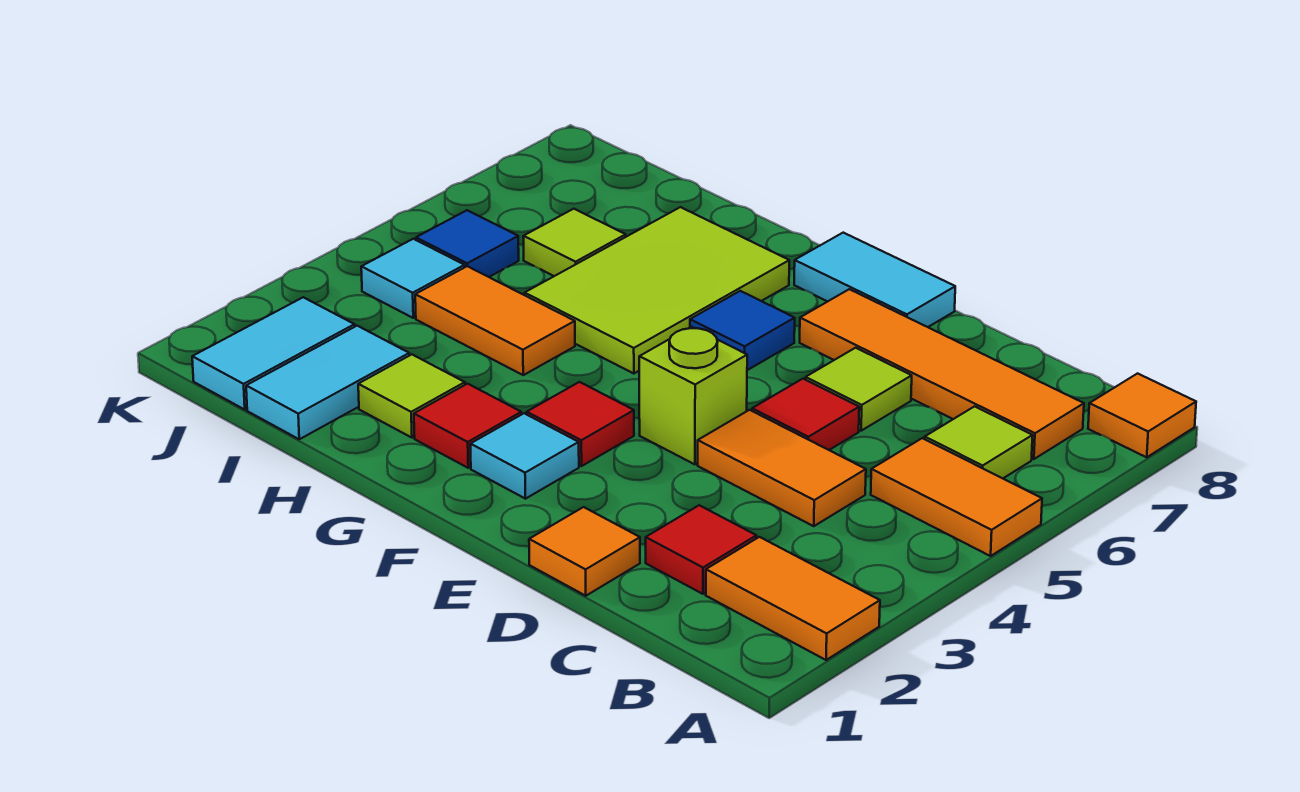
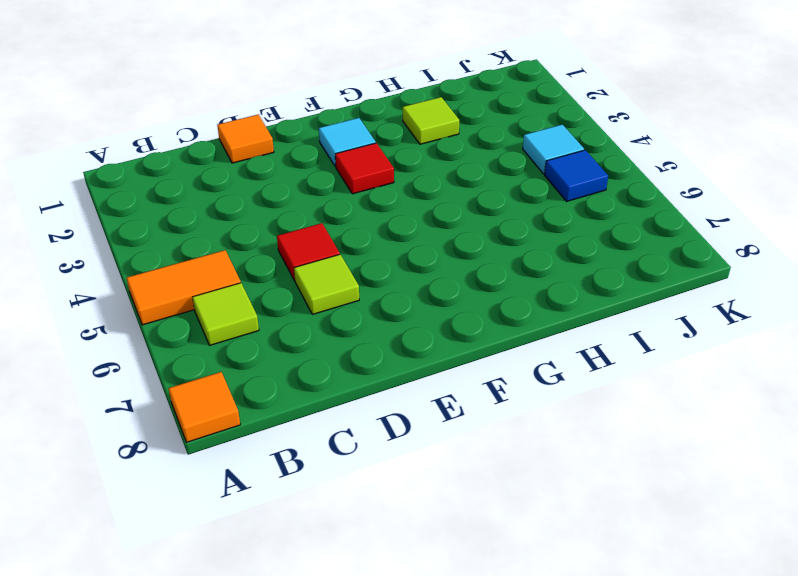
none -> orange 1x2 tile [706,537,880,660]
none -> orange 1x4 tile [800,289,1084,459]
none -> red 1x1 tile [646,505,757,594]

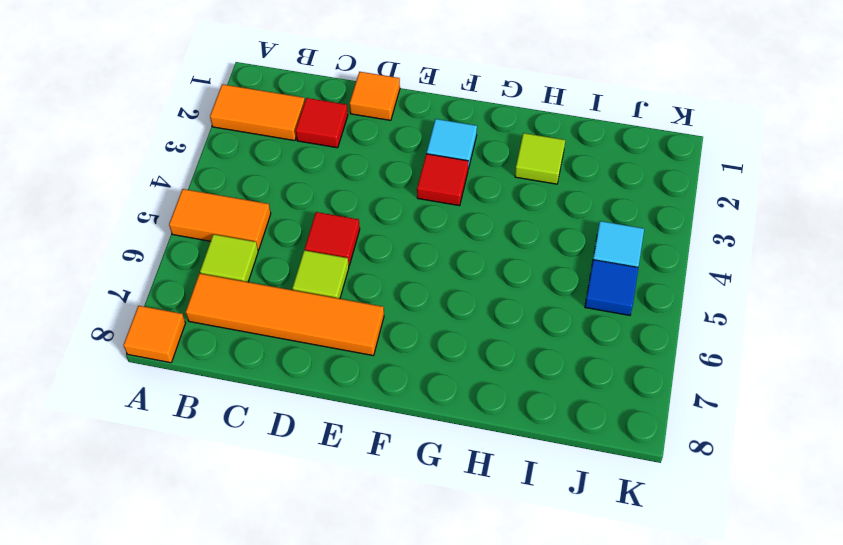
none -> orange 1x2 tile [698,410,866,526]
none -> lime 1x1 brick [639,327,747,464]
none -> cyan 1x2 tile [794,233,955,327]

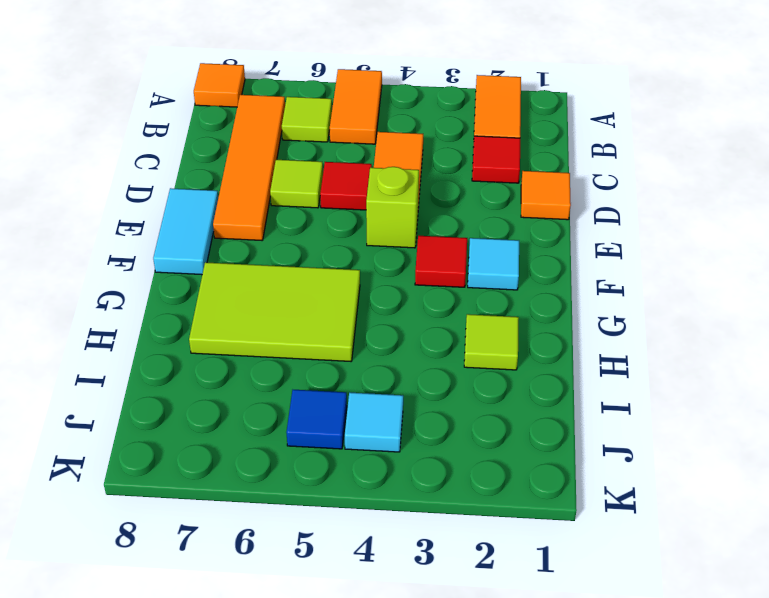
none -> blue 1x1 tile [690,291,795,370]
none -> red 1x1 tile [414,384,521,468]
none -> orange 1x2 tile [415,266,575,375]

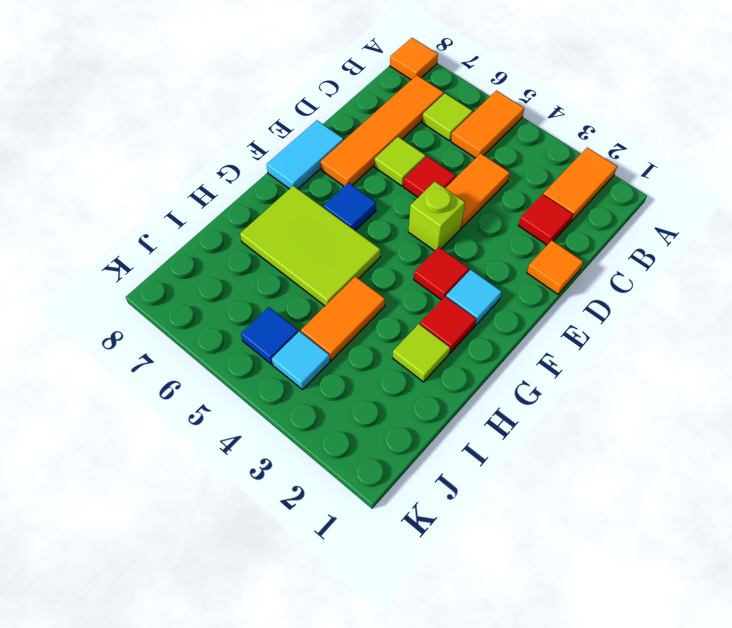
none -> cyan 1x2 tile [246,326,409,439]
none -> lime 1x1 tile [523,209,626,276]
none -> cyan 1x2 tile [192,297,355,409]

